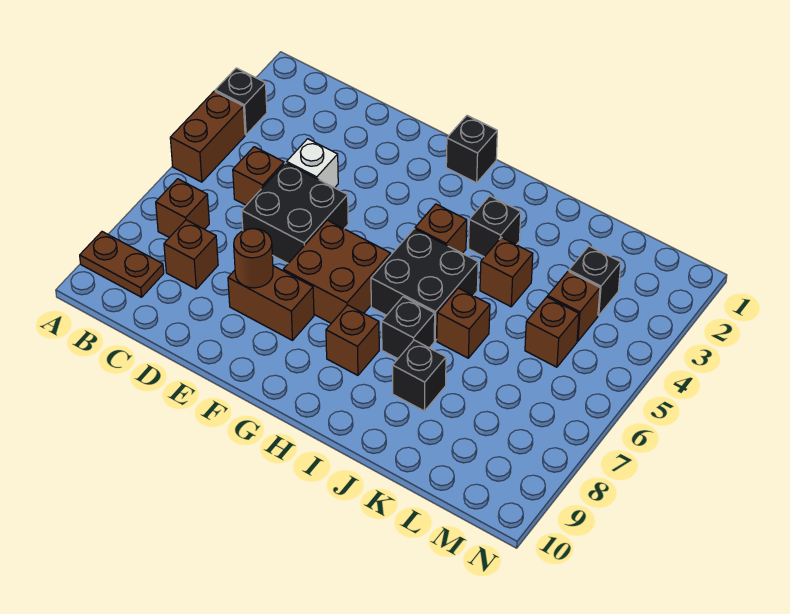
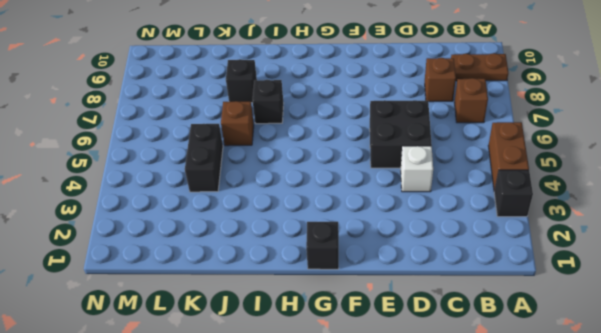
black 1x2 brick [185,124,223,192] -> none
none -> brown 1x1 brick [233,147,284,205]
none -> brown 1x2 brick [228,266,314,340]
none -> brown 2x2 brick [283,220,391,323]

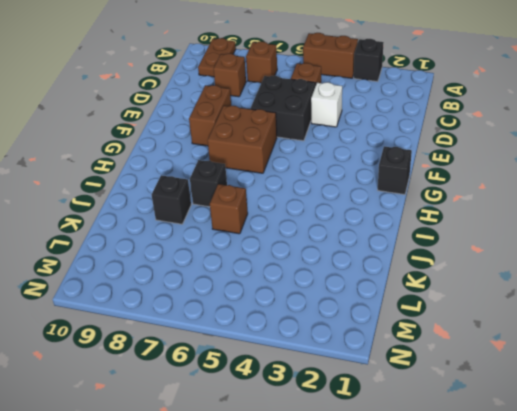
none -> brown 1x1 brick [415,204,467,253]
none -> black 2x2 brick [371,229,478,341]
none -> brown 1x1 brick [326,305,379,375]

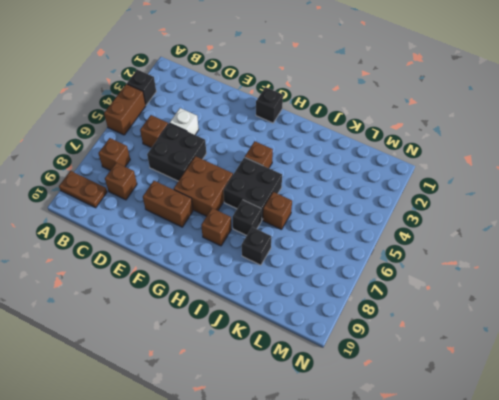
none -> black 1x1 brick [469,196,521,257]
none -> brown 1x1 brick [480,237,533,307]
none -> black 1x1 brick [569,246,621,316]

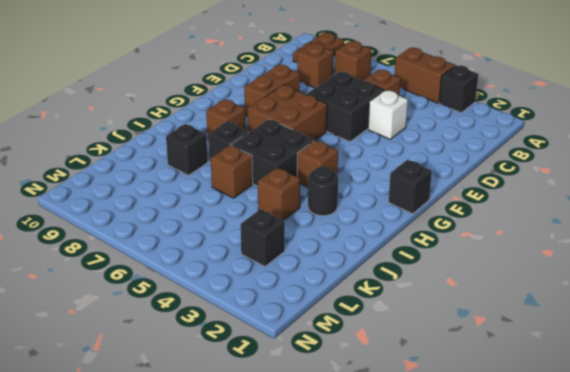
black 1x1 round brick [308,166,338,216] -> black 1x1 brick [469,196,521,257]
none -> brown 1x1 brick [548,271,600,341]
none -> brown 1x1 brick [525,297,579,367]
none -> brown 1x1 round brick [234,229,273,288]

